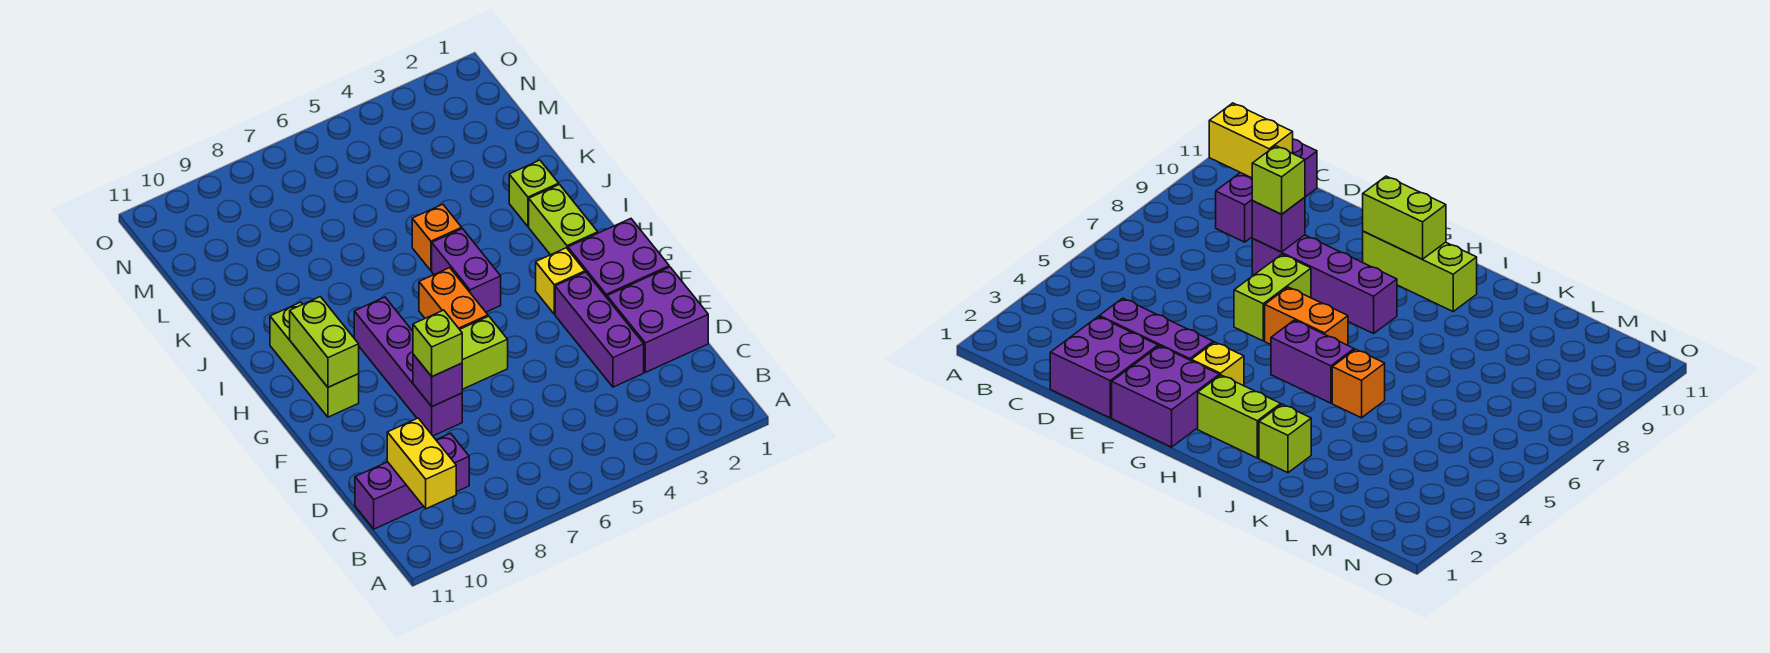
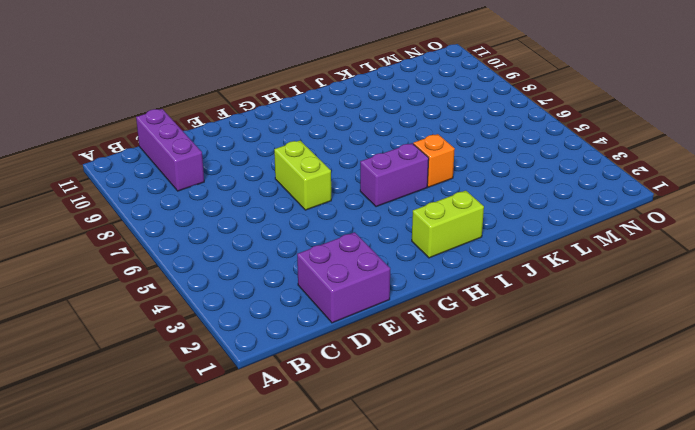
none -> purple 1x3 brick [555,272,644,387]
none -> purple 1x4 brick [354,297,462,436]
none -> purple 2x2 brick [568,219,669,297]

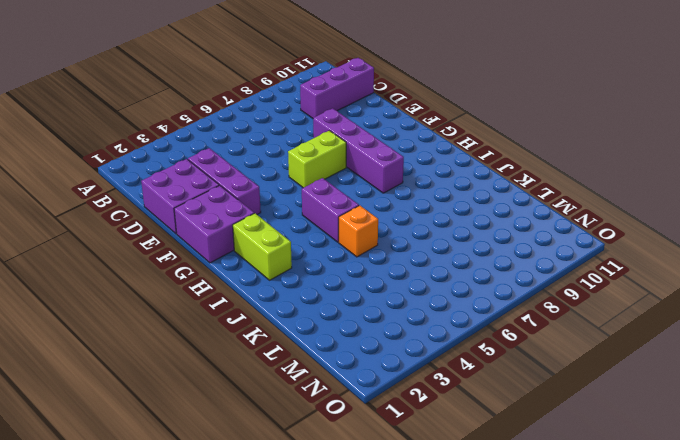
none -> yellow 1x1 brick [536,248,585,314]
none -> orange 1x2 brick [419,268,488,329]
none -> lime 1x3 brick [270,302,359,417]

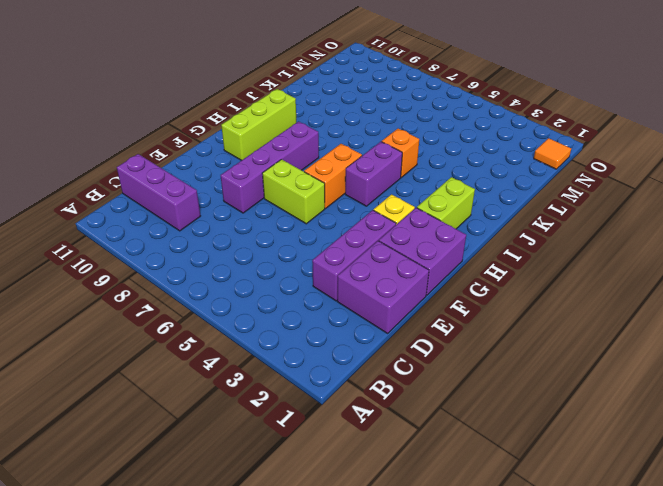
orange 1x1 tile [534,138,572,169] -> none
none -> lime 1x1 brick [509,160,559,227]
none -> yellow 1x2 brick [387,418,456,509]
none -> purple 1x1 brick [413,354,462,406]

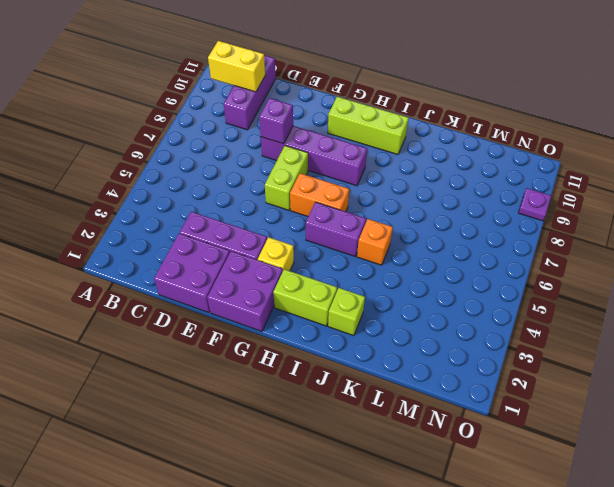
purple 1x1 plate [518,188,551,221] -> none
none -> lime 1x2 brick [290,297,359,387]
none -> lime 1x1 brick [413,310,462,377]

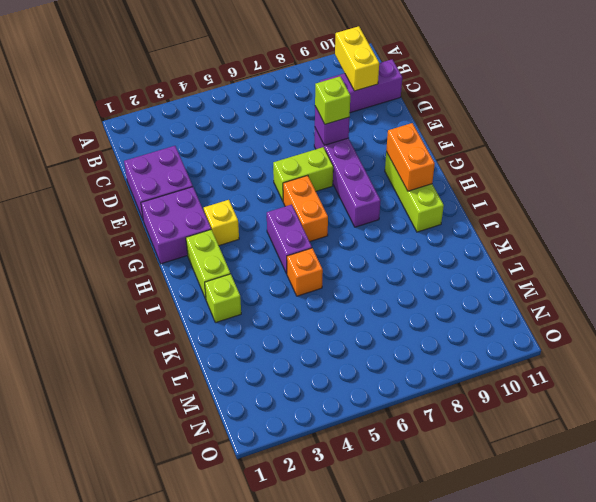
orange 1x2 brick [386,123,435,191] -> lime 1x2 brick [290,297,359,387]
none -> purple 1x3 brick [555,272,644,387]

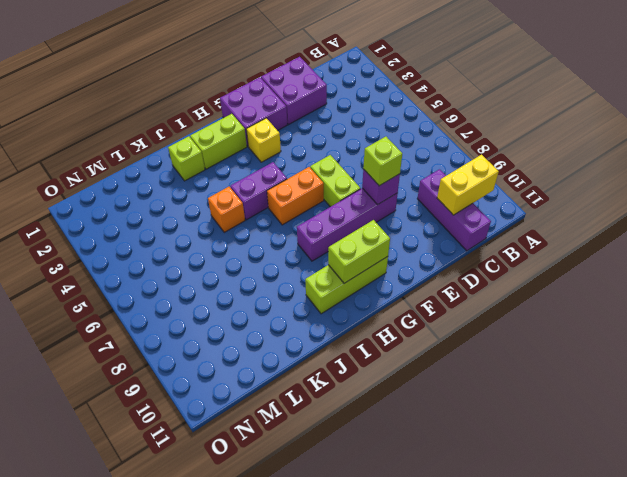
none -> purple 1x3 brick [555,272,644,387]

